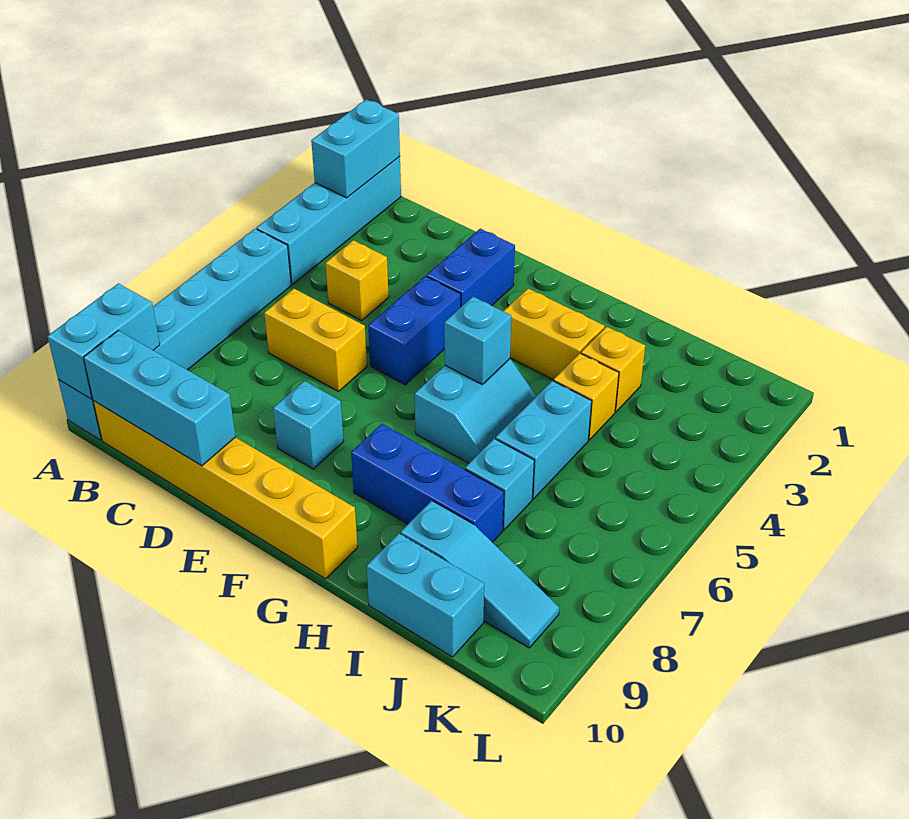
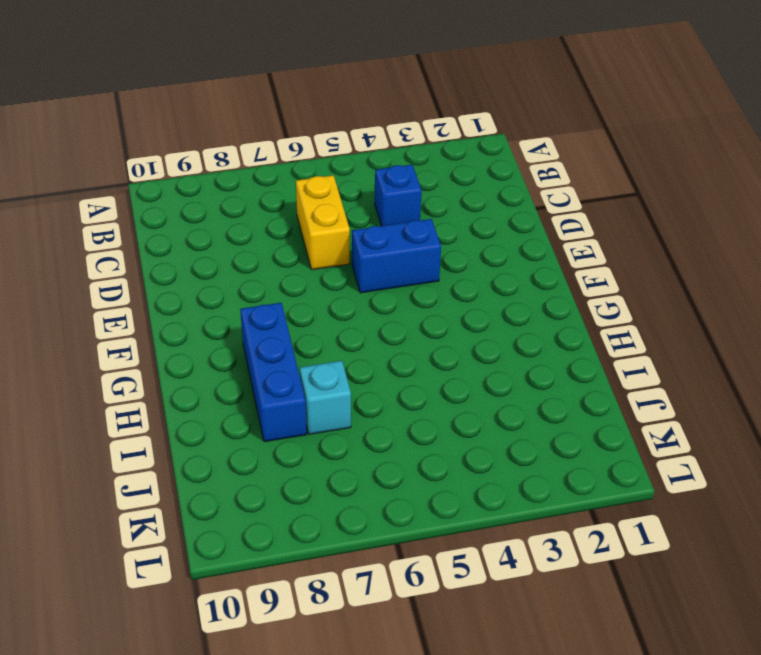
blue 1x1 brick [375,165,421,226] -> yellow 1x1 brick [326,240,389,321]
none -> cyan 1x4 brick [257,156,401,284]
none -> cyan 1x6 brick [58,229,291,440]
none -> yellow 1x6 brick [93,401,358,579]

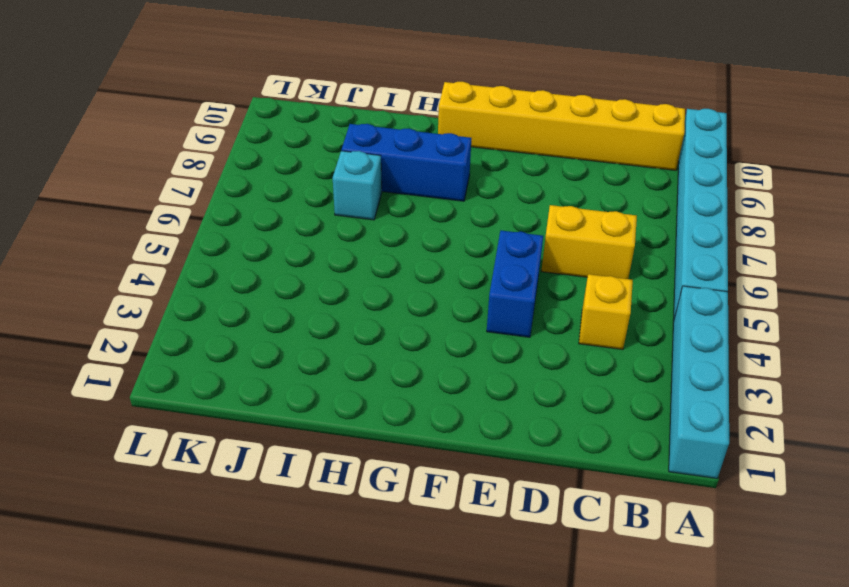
none -> blue 1x2 brick [427,229,515,307]
none -> cyan 1x1 brick [273,381,344,469]
none -> yellow 1x2 brick [503,289,605,380]

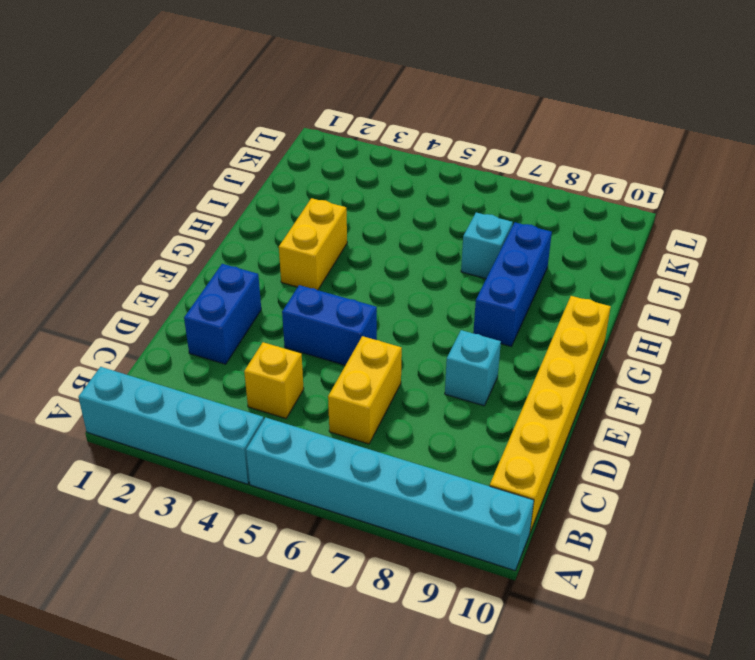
blue 1x2 brick [184,264,261,364] -> blue 1x2 brick turned to [427,229,515,307]
none -> cyan 2x2 slope [415,359,536,463]
none -> yellow 1x1 brick [581,327,645,412]
none -> yellow 1x1 brick [554,353,619,440]

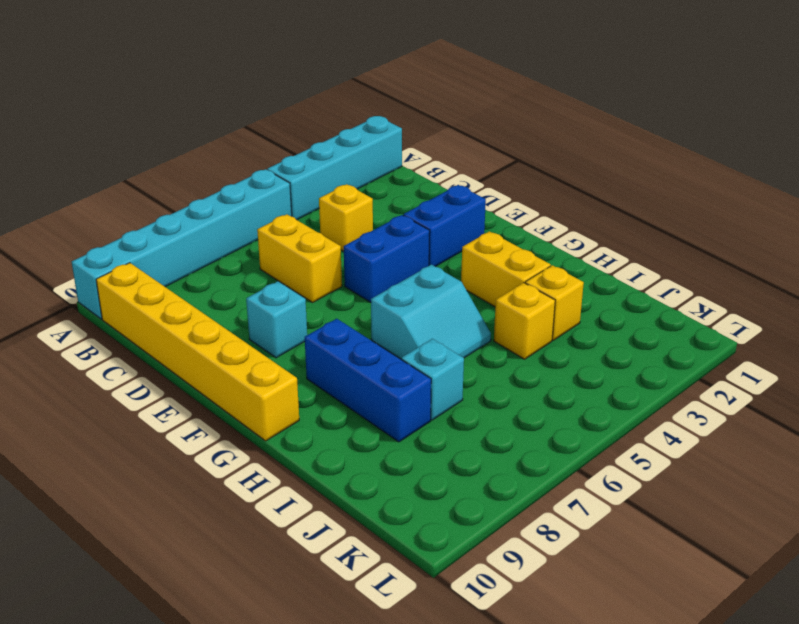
none -> cyan 1x2 brick [496,381,592,499]
none -> cyan 1x3 slope [401,501,559,648]
none -> cyan 1x2 brick [366,534,484,657]

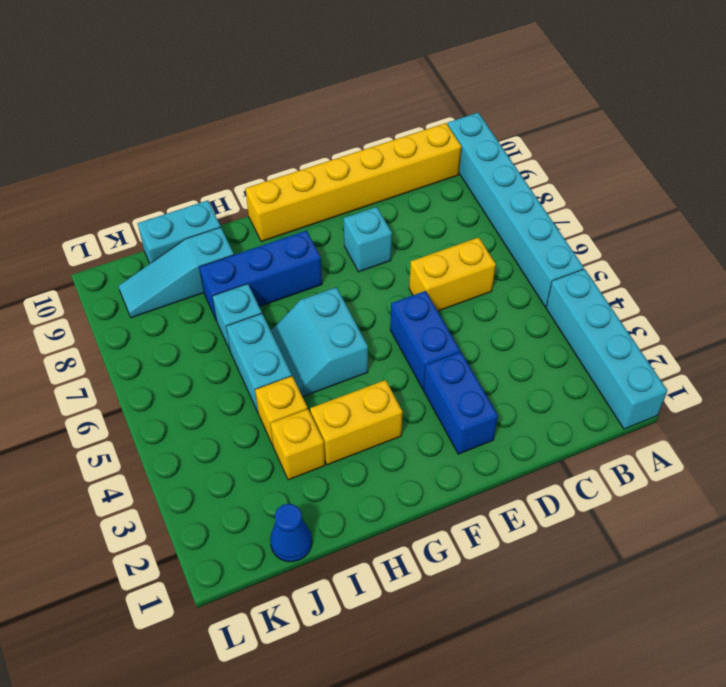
blue 1x1 cone [270,504,312,562] -> none
none -> yellow 1x1 brick [326,240,389,321]
none -> cyan 1x2 brick [311,99,400,198]
none -> cyan 1x2 brick [47,283,160,399]

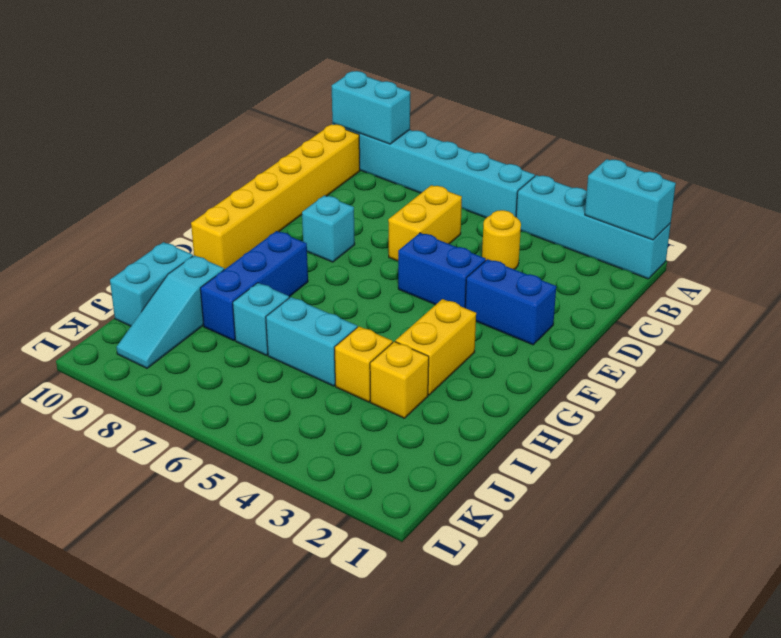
yellow 1x1 round brick [482,210,521,269] -> yellow 1x1 brick [326,240,389,321]
none -> cyan 2x2 slope [415,359,536,463]
none -> cyan 1x3 brick [83,330,235,466]
none -> cyan 1x1 brick [444,297,511,384]

